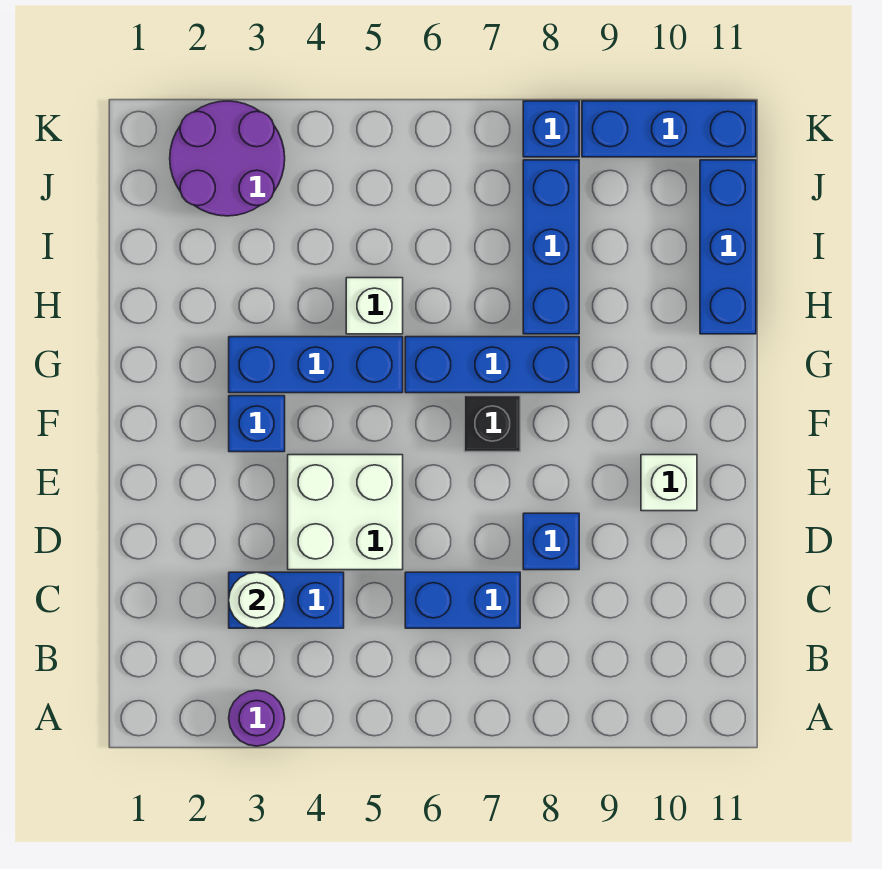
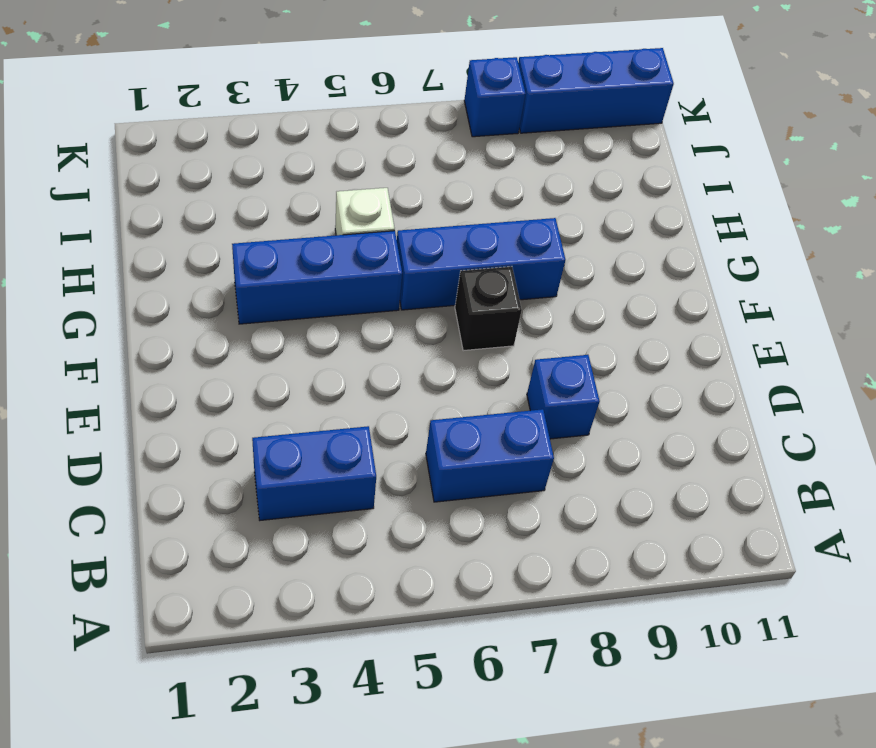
none -> purple 1x1 round brick [229,690,285,746]
none -> white 2x2 brick [288,455,403,570]
none -> white 1x1 brick [641,455,697,511]

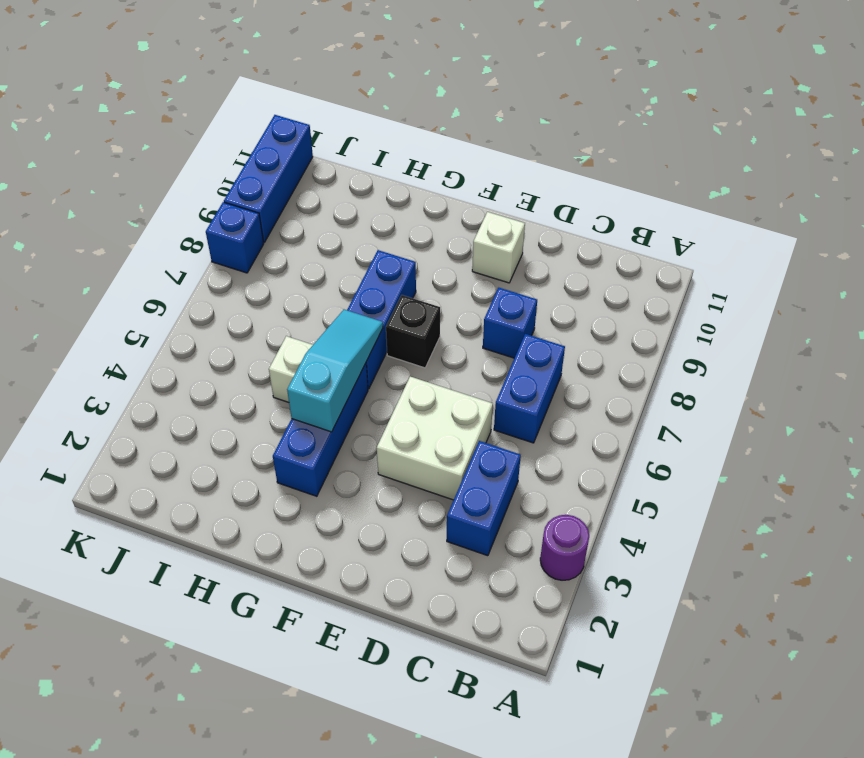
cyan 1x3 slope [287,309,383,432] -> none
none -> blue 1x1 brick [229,396,285,452]
none -> blue 1x3 brick [523,160,579,334]
none -> blue 1x3 brick [700,160,756,334]

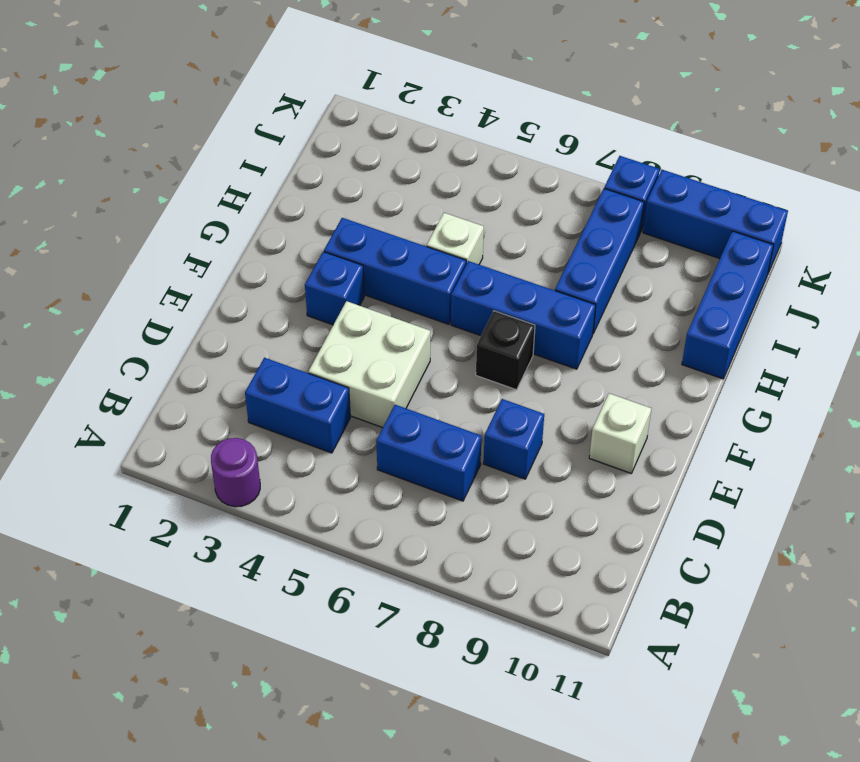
none -> purple 2x2 round brick [170,101,285,216]
none -> white 1x1 round brick [229,572,285,628]

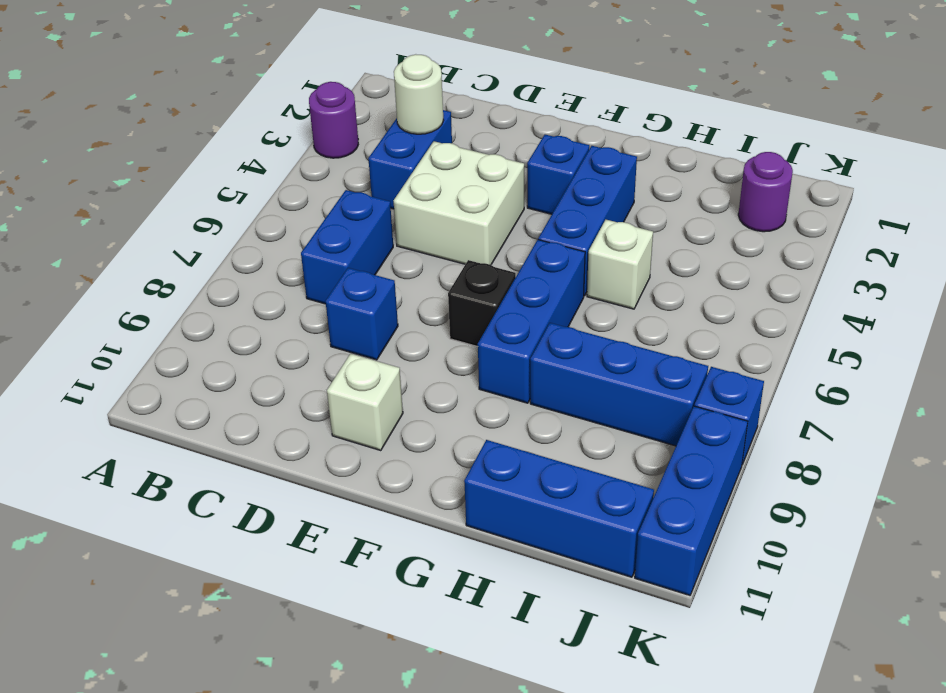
purple 1x1 round brick [738,152,793,232] -> purple 2x2 round brick [170,101,285,216]

